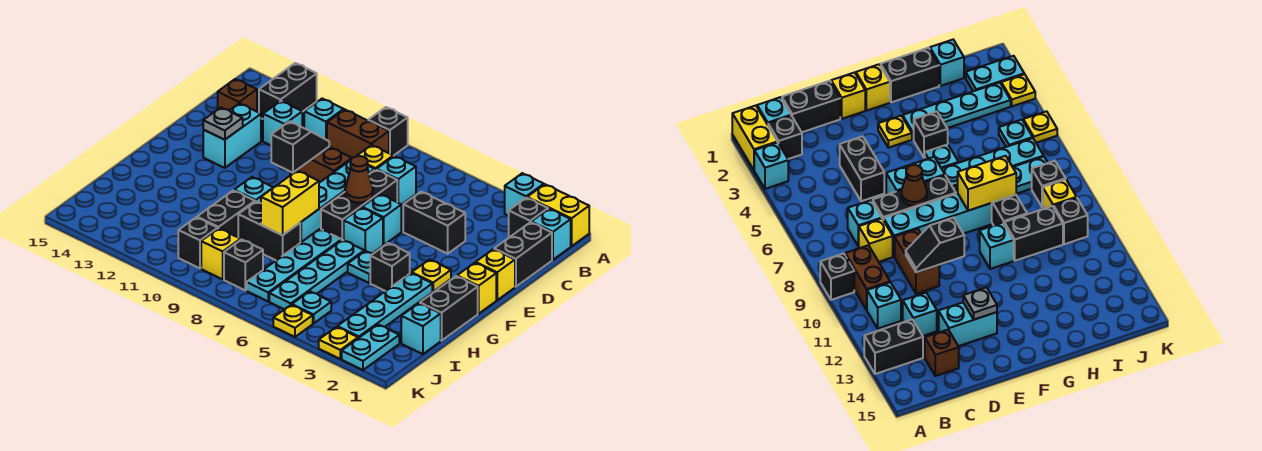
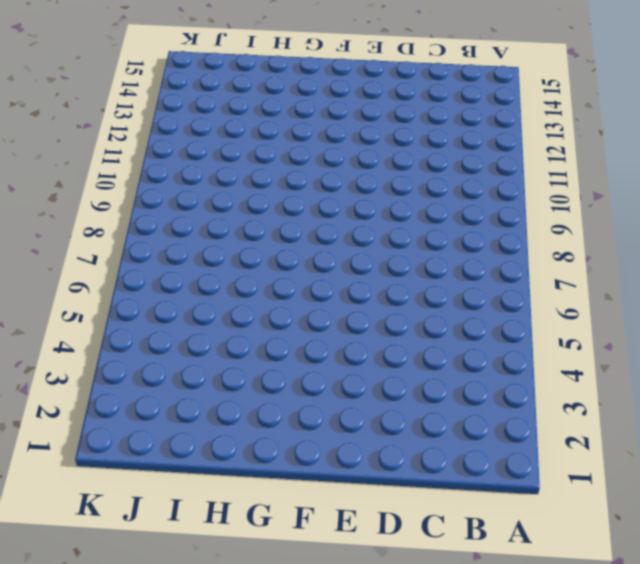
none -> yellow 1x2 brick [527,184,589,246]
none -> cyan 1x1 brick [505,173,544,216]
none -> black 1x1 brick [368,107,408,156]
none -> black 1x2 brick [259,63,317,119]

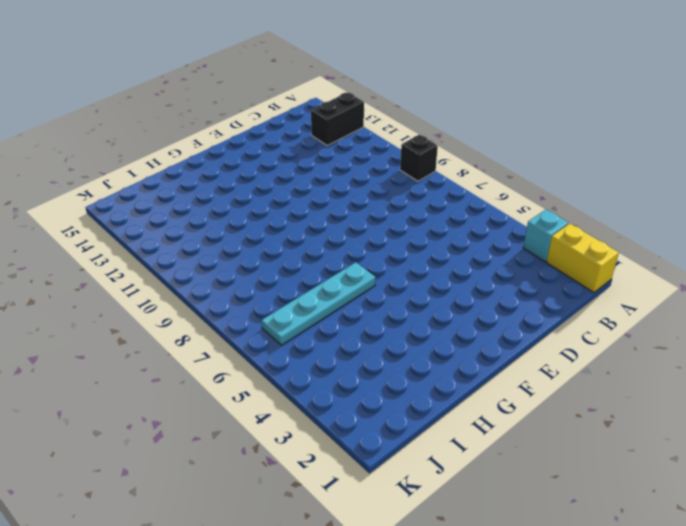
none -> cyan 1x1 brick [531,209,571,260]
none -> black 1x1 brick [509,198,548,237]
none -> brown 1x2 brick [327,110,389,158]
none -> cyan 1x1 brick [304,99,344,140]

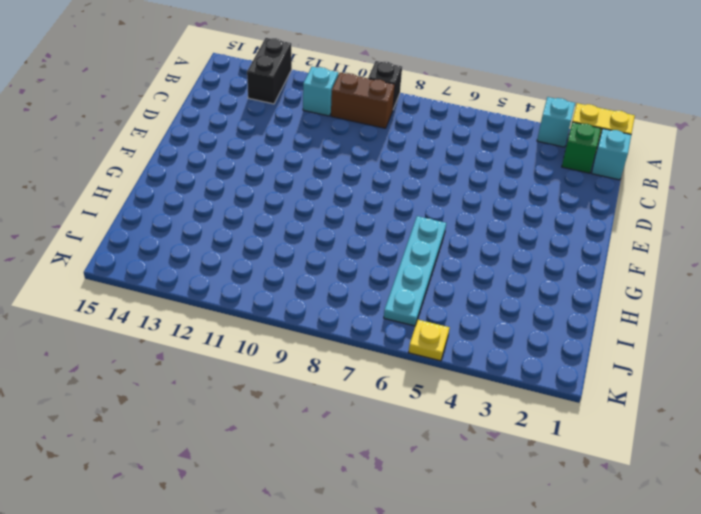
green 1x1 brick [562,122,601,173] -> black 1x1 brick [509,198,548,237]
none -> black 1x2 brick [494,222,552,287]
none -> cyan 1x1 brick [377,156,416,205]
none -> yellow 1x1 brick [357,145,393,170]
none -> cyan 1x1 brick [263,101,302,145]

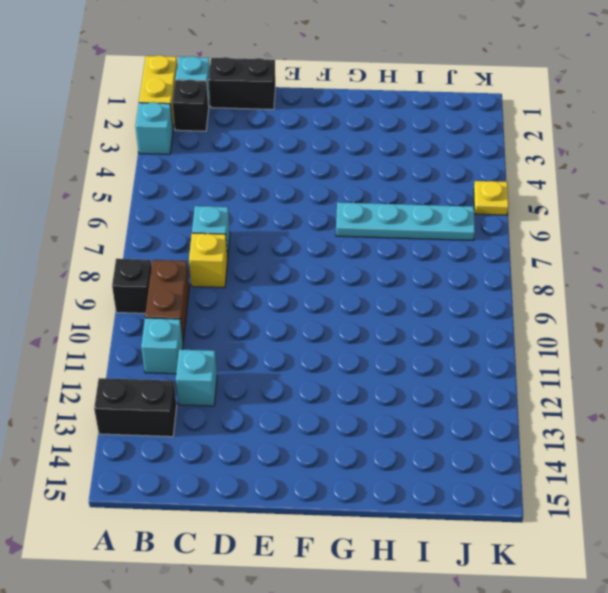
none -> brown 1x1 brick [218,79,257,112]
none -> black 1x2 brick [403,192,465,254]
none -> black 1x3 brick [321,170,397,240]
none -> cyan 1x4 brick [300,161,375,243]

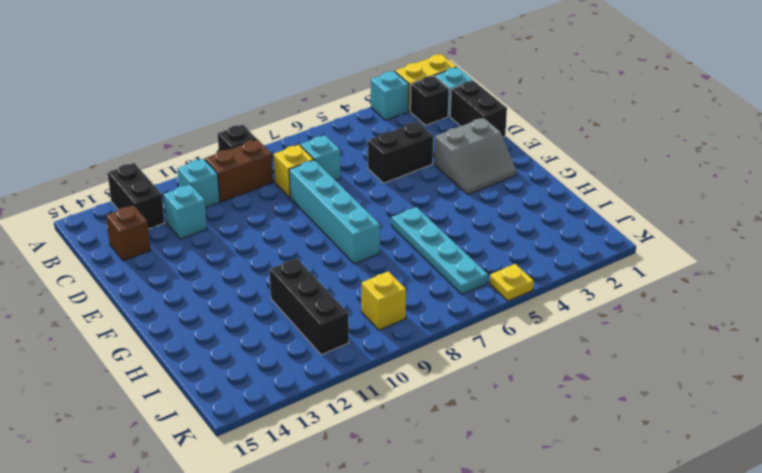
grey 2x2 slope [435,118,516,195] -> yellow 1x1 plate [412,260,451,291]
black 1x3 brick [269,258,349,355] -> black 1x3 brick moved to [321,170,397,240]
none -> brown 1x2 brick [290,147,352,183]
none -> cyan 1x2 brick [203,103,261,168]
none -> yellow 1x1 brick [476,249,515,300]
none -> cyan 1x1 brick [362,194,401,245]

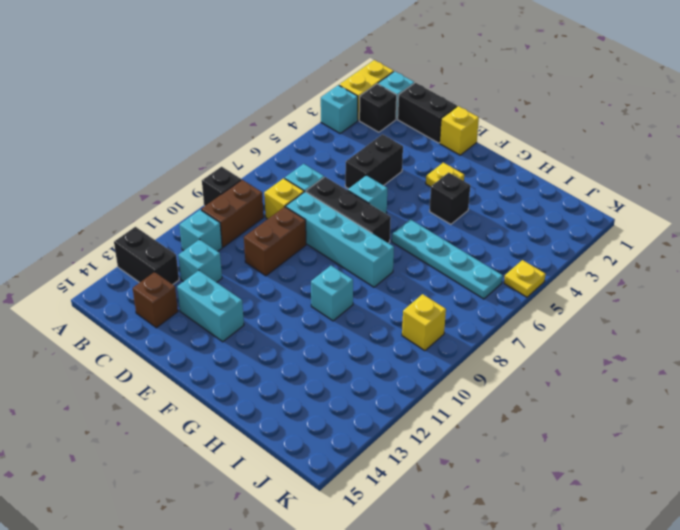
none -> yellow 1x1 brick [457,263,496,314]
none -> cyan 1x1 brick [344,208,383,253]
none -> black 1x2 brick [420,276,478,341]
none -> cyan 1x4 plate [337,273,432,338]

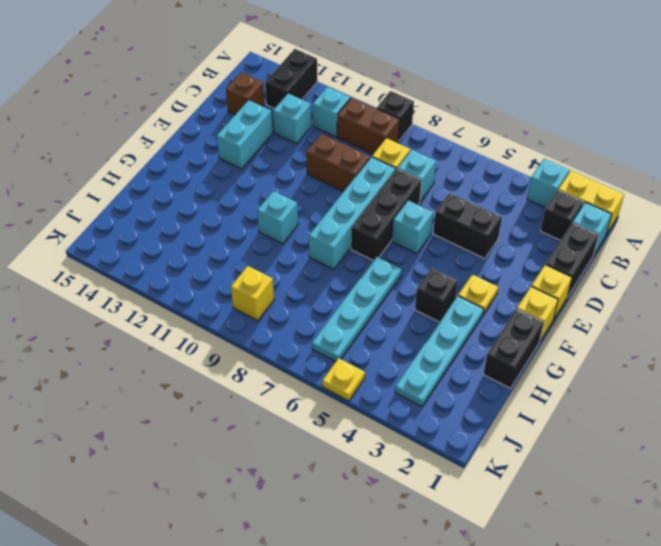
none -> cyan 1x1 brick [344,208,383,253]
none -> cyan 1x1 plate [348,251,373,283]
none -> cyan 1x4 plate [247,229,342,301]
none -> black 1x2 brick [238,202,300,260]

